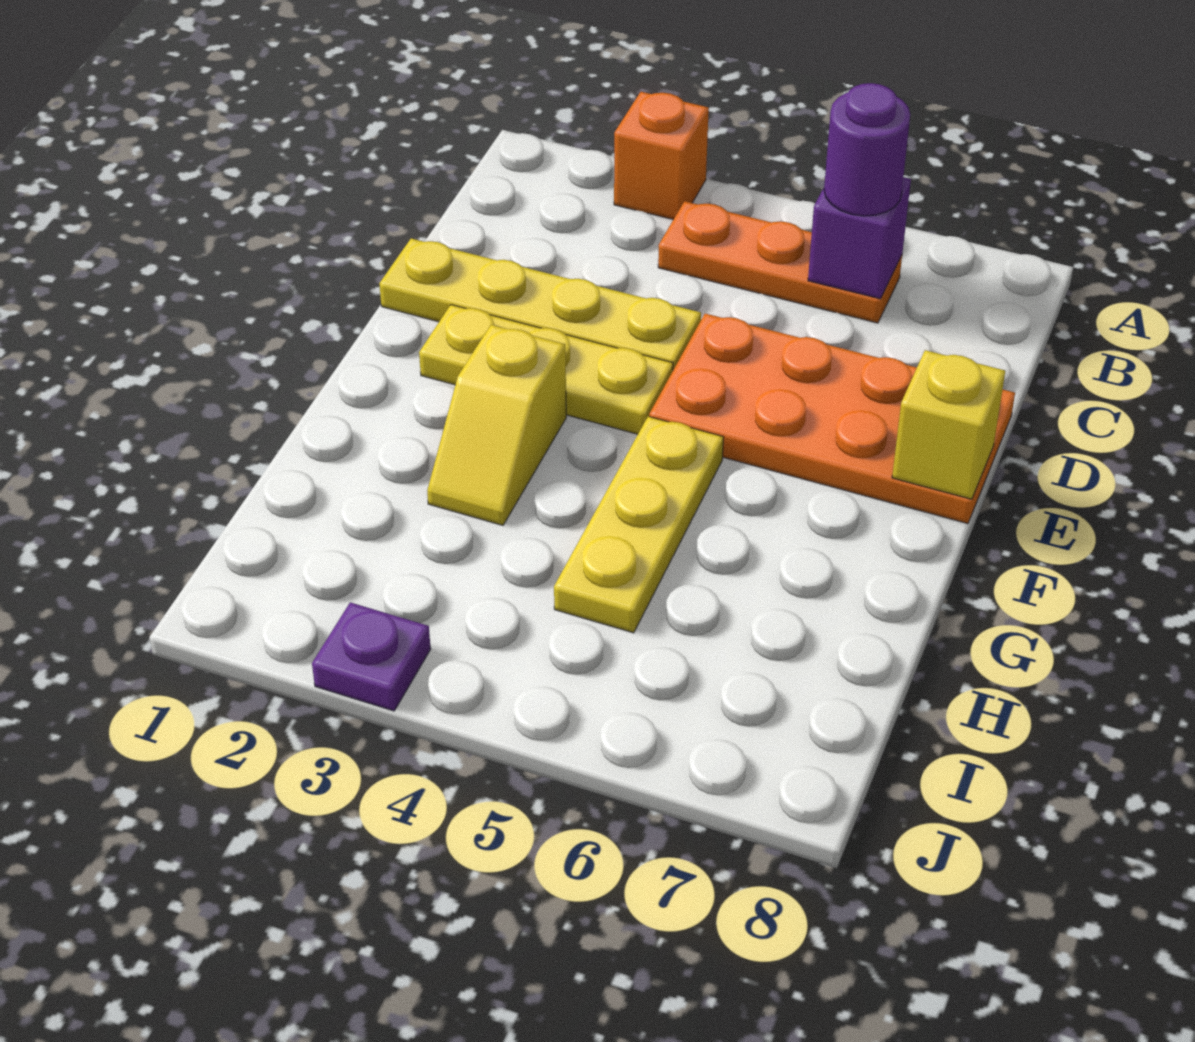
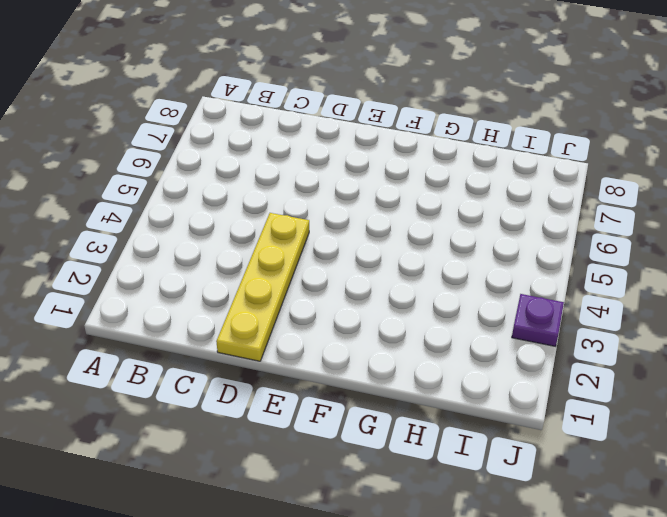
none -> orange 1x1 brick [614,92,709,219]
none -> orange 1x3 plate [658,201,902,323]

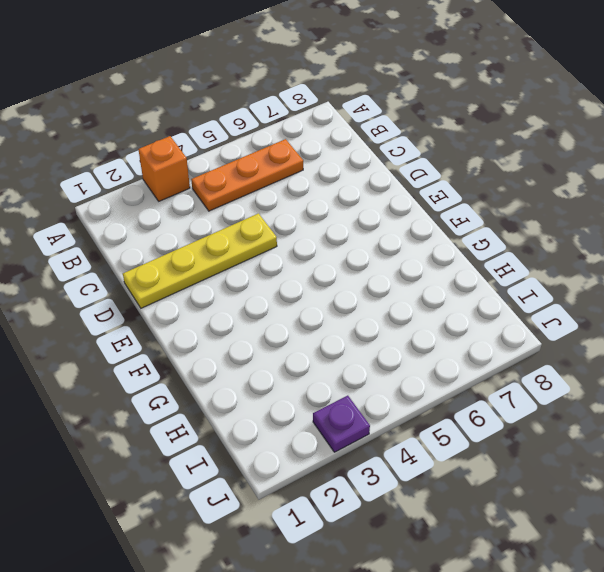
none -> orange 2x4 plate [649,314,1015,524]
none -> yellow 1x3 plate [419,305,673,434]

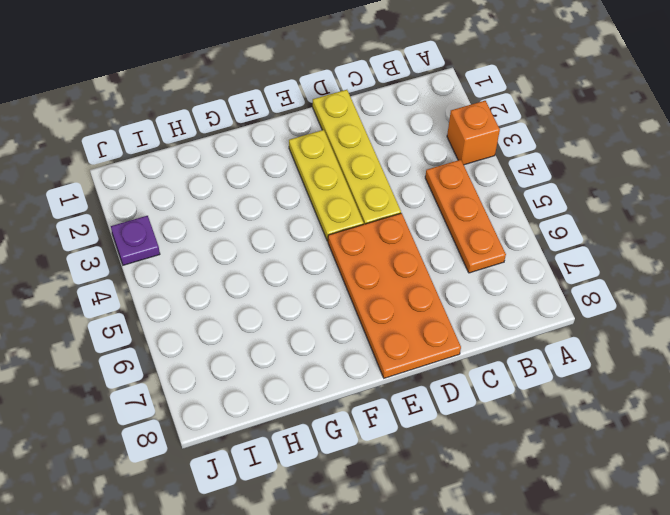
none -> yellow 1x2 slope [427,325,566,525]
none -> yellow 1x3 plate [554,416,724,633]

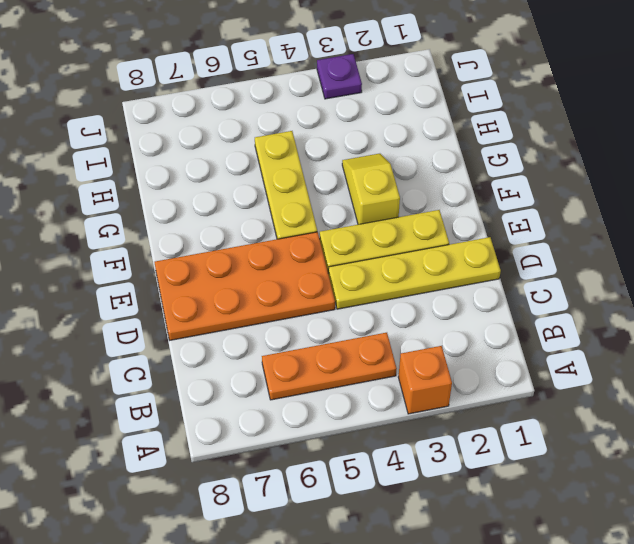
none -> purple 1x1 brick [808,177,911,299]
none -> yellow 1x1 brick [892,350,1005,499]

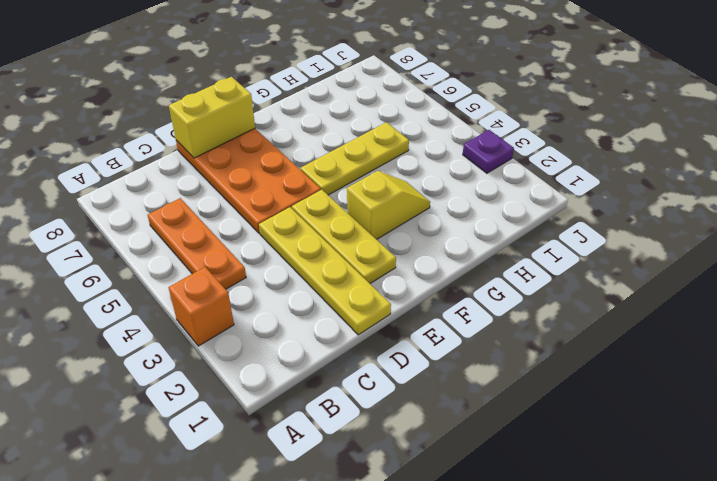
yellow 1x2 brick [169,77,255,158] -> yellow 1x1 brick [892,350,1005,499]
none -> purple 1x1 brick [808,177,911,299]
none -> purple 1x1 round brick [824,83,910,216]

